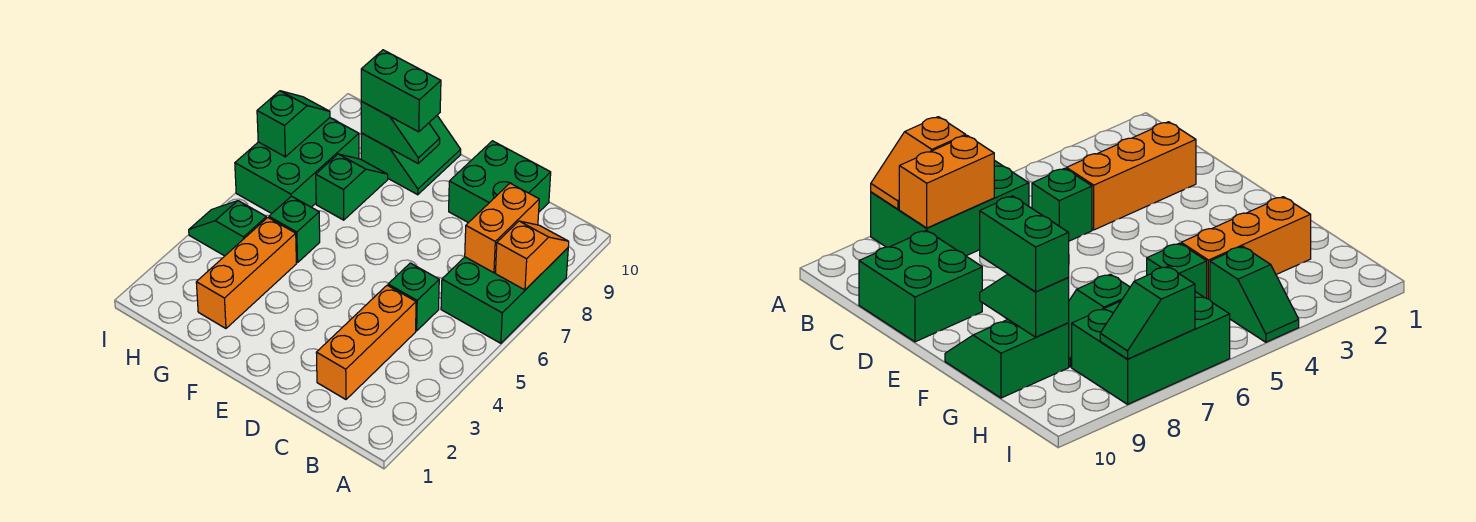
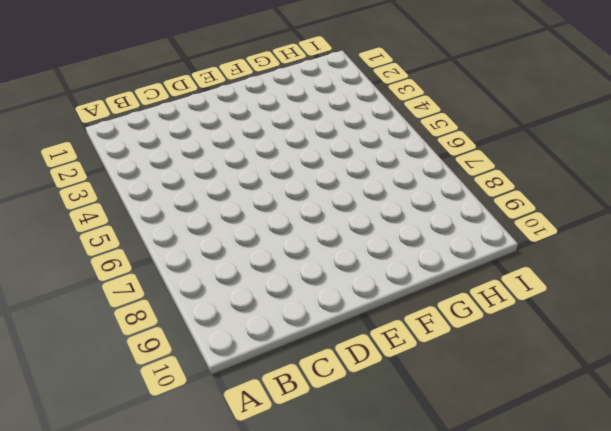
none -> green 2x3 brick [441,248,568,343]
none -> orange 1x3 brick [316,285,416,399]
none -> green 1x1 brick [388,263,439,331]

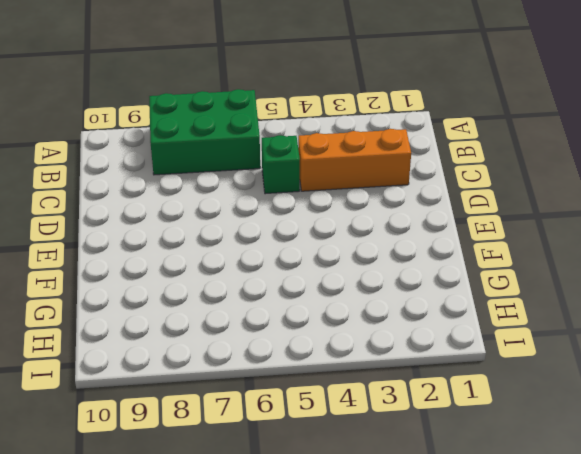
none -> green 2x2 brick [449,141,551,223]
none -> green 2x2 slope [361,116,461,195]
none -> orange 1x3 brick [196,218,296,328]

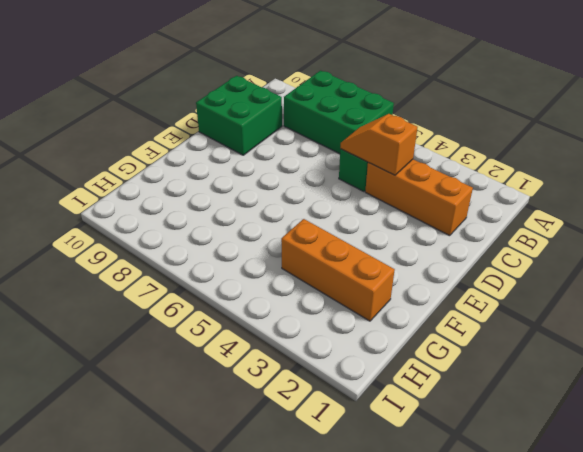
orange 1x2 slope [340,114,418,175] -> orange 1x2 slope moved to [495,221,569,290]
none -> green 2x2 slope [361,116,461,195]
none -> green 1x1 brick [269,196,320,263]
none -> green 1x2 slope [316,154,388,220]

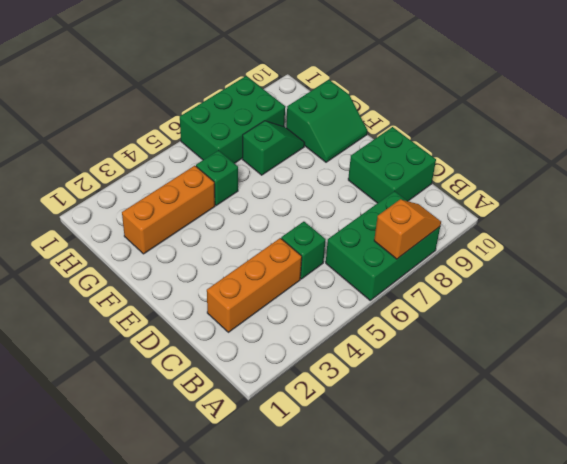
none -> green 1x2 slope [189,201,266,256]
none -> orange 1x2 brick [465,183,539,273]
none -> green 1x2 slope [361,101,440,163]

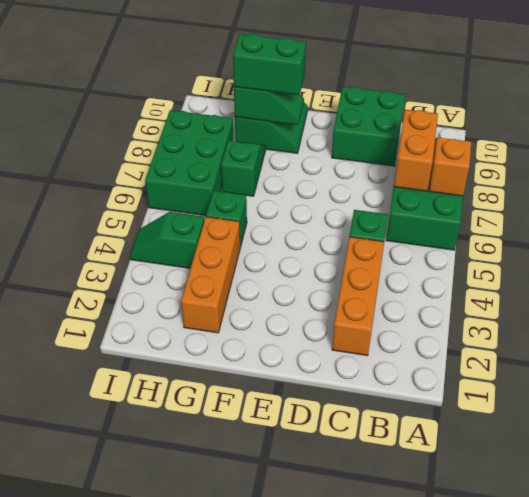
none -> green 1x2 slope [257,91,330,157]

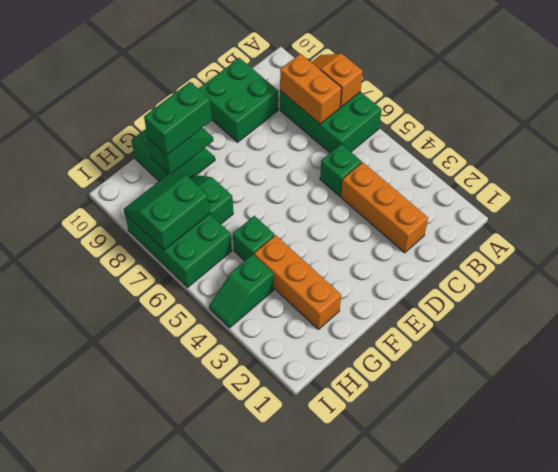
green 2x2 slope [124,173,210,250] -> green 1x2 slope [257,91,330,157]

